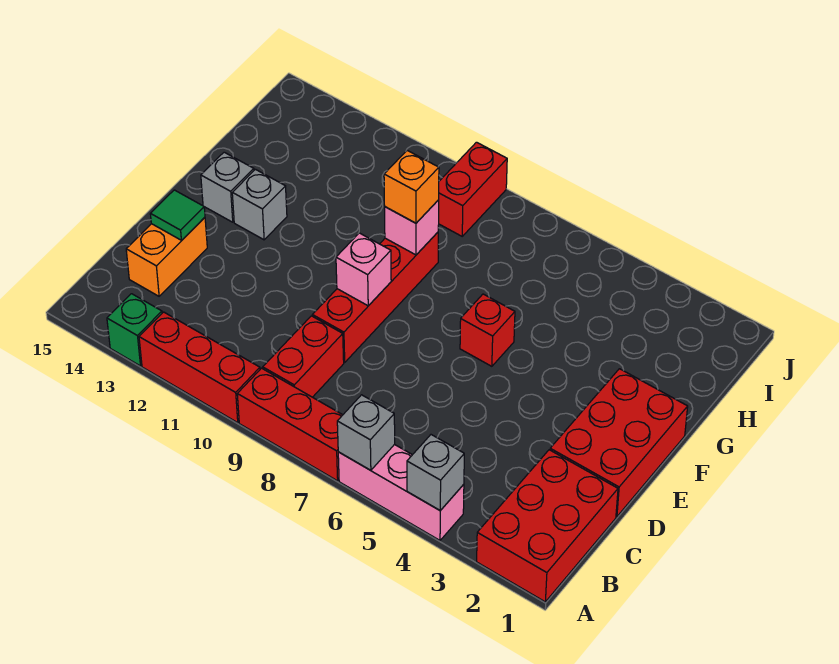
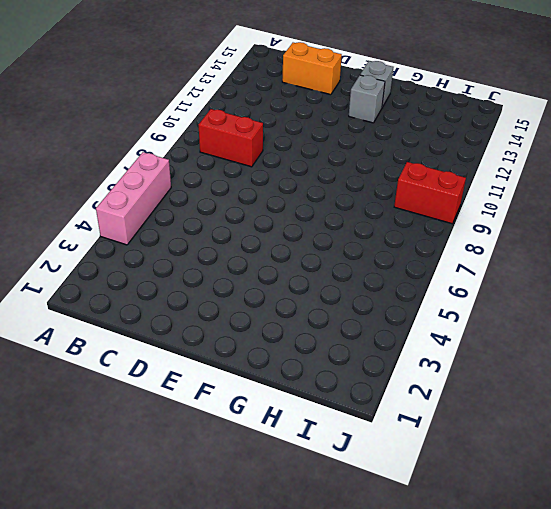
none -> red 2x3 brick [477,450,618,602]
none -> red 1x3 brick [237,368,342,481]
none -> red 1x3 brick [139,312,260,422]

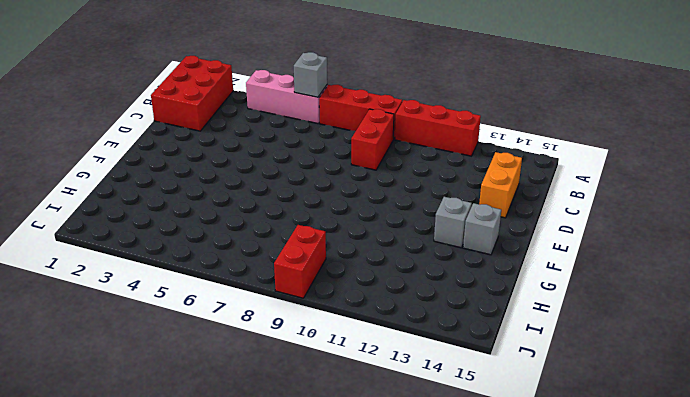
none -> green 1x1 brick [107,294,162,366]
none -> red 2x3 brick [550,369,688,517]
none -> red 1x4 brick [313,232,438,362]

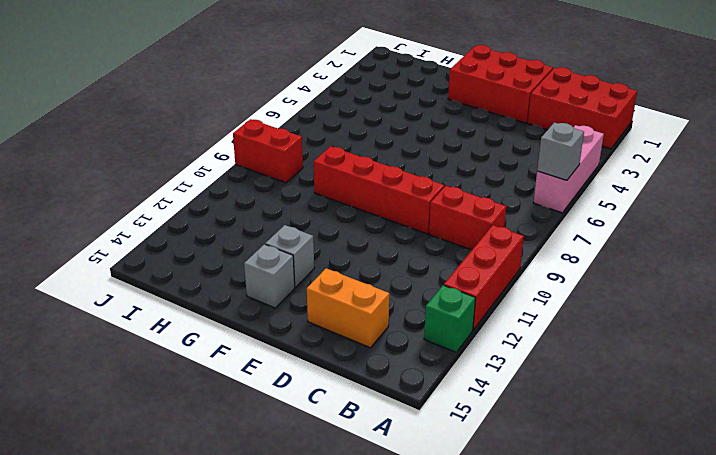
none -> red 1x3 brick [237,368,342,481]
none -> red 1x1 brick [460,294,515,366]
none -> grey 1x1 brick [407,435,464,510]

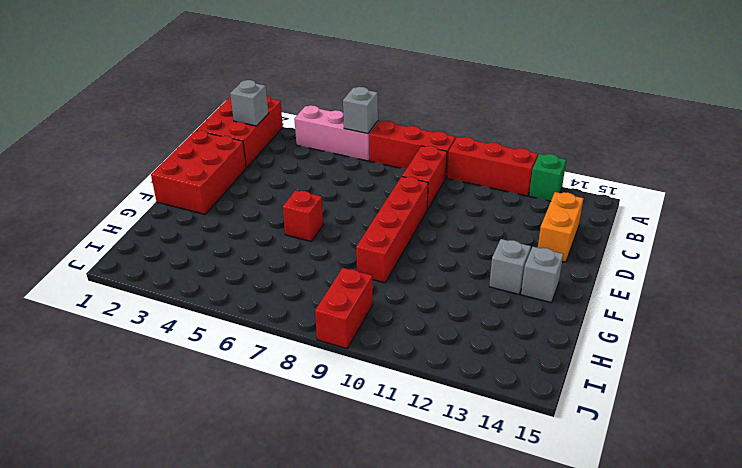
grey 1x1 brick [230,80,268,126] -> grey 1x1 brick moved to [407,435,464,510]
none -> green 1x1 tile [150,190,205,240]
none -> pink 1x1 brick [336,233,391,306]
none -> pink 1x1 brick [385,200,439,255]

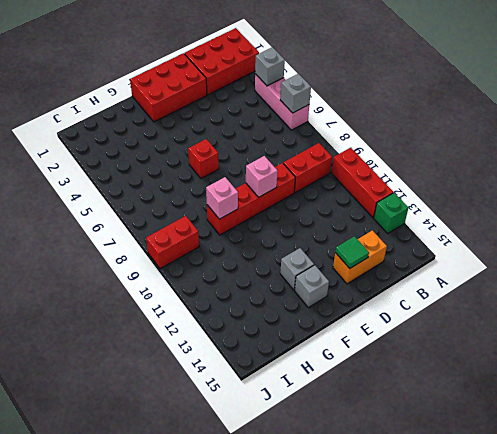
none -> red 1x3 brick [237,368,342,481]
none -> orange 1x1 brick [384,150,439,223]

